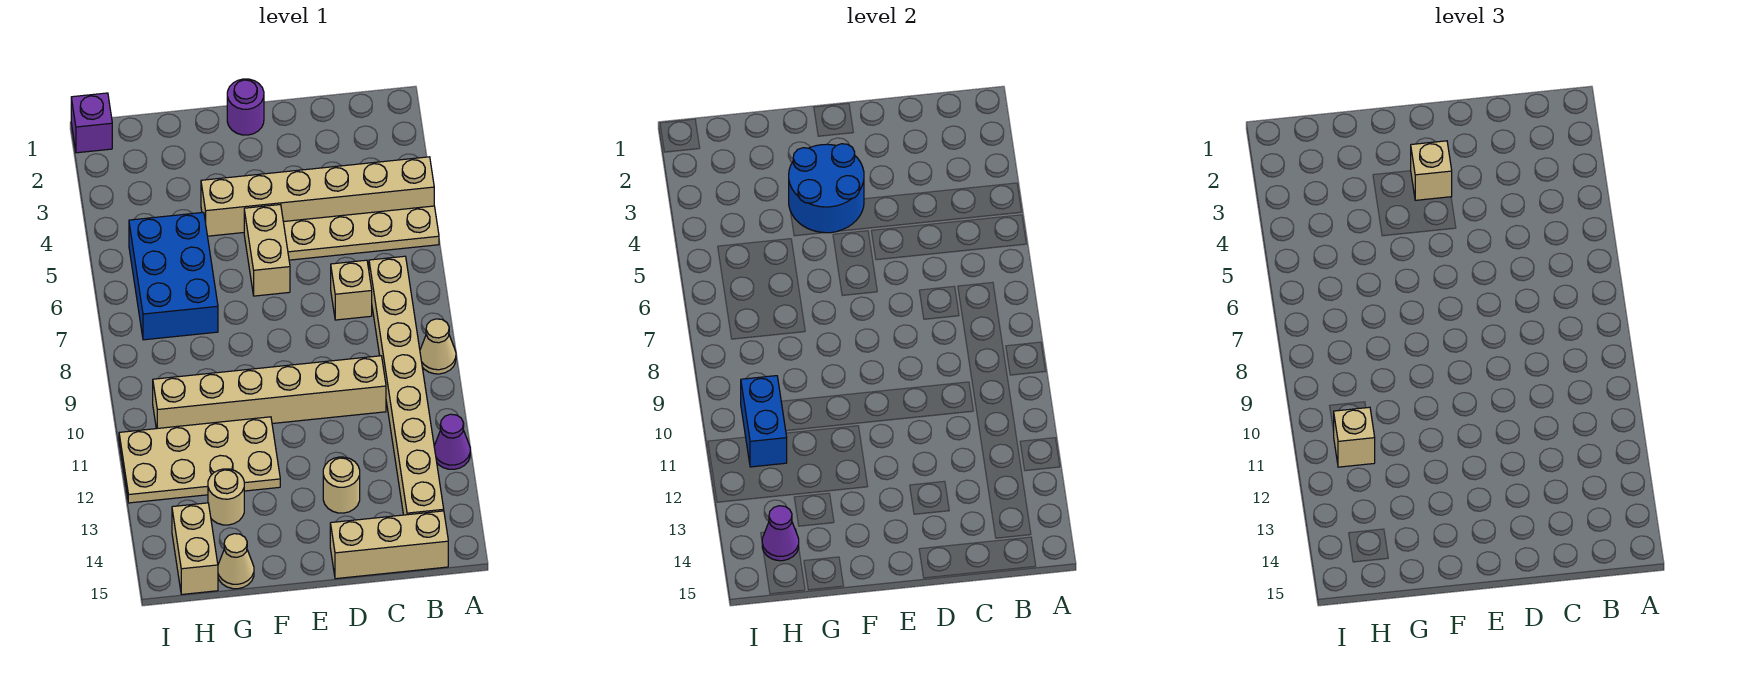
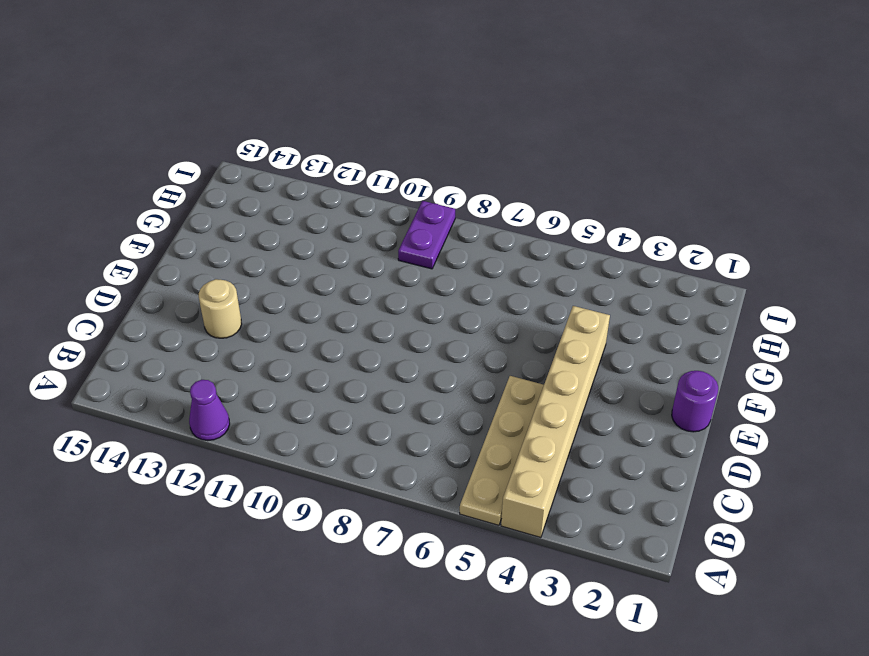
purple 1x2 plate [398,201,455,269] -> none
none -> tan 1x1 cone [420,319,456,374]
none -> tan 1x8 brick [369,256,444,515]
none -> tan 1x3 brick [330,511,448,579]

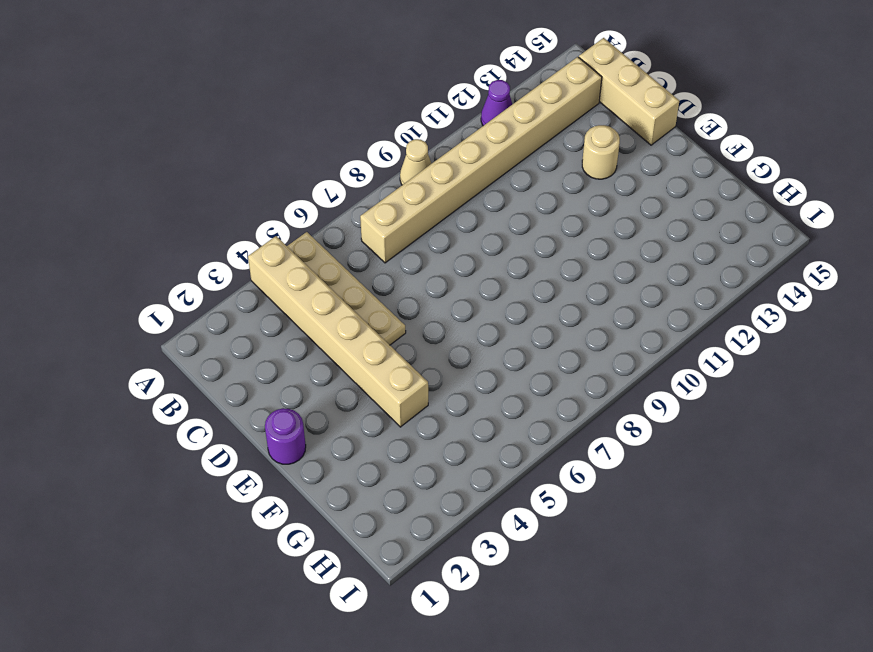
none -> tan 1x1 brick [331,260,372,320]
none -> tan 1x6 brick [153,356,386,429]
none -> tan 1x2 brick [244,205,290,296]

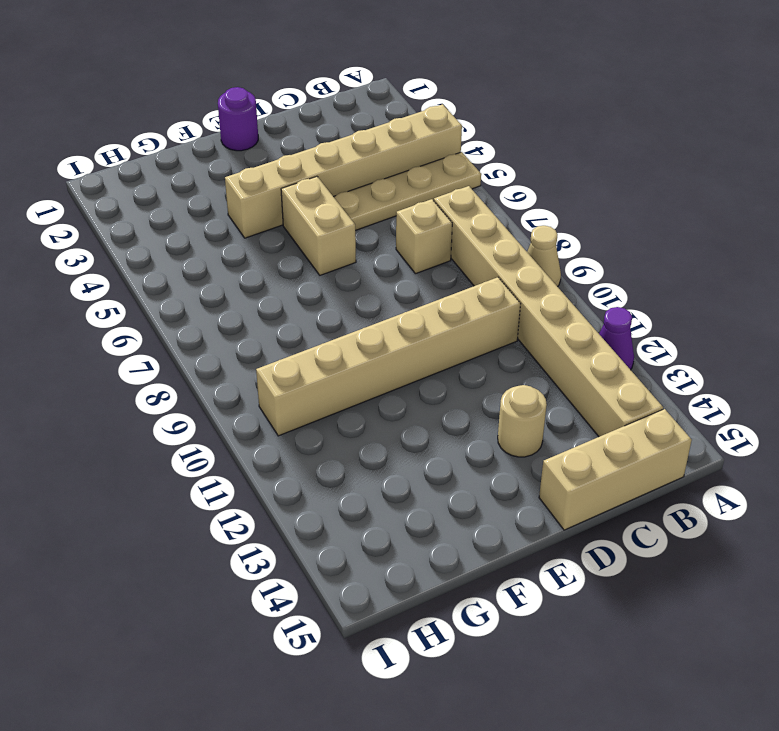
none -> tan 2x4 plate [119,417,280,503]
none -> blue 2x3 brick [129,212,218,340]
none -> tan 1x1 round brick [208,469,244,525]

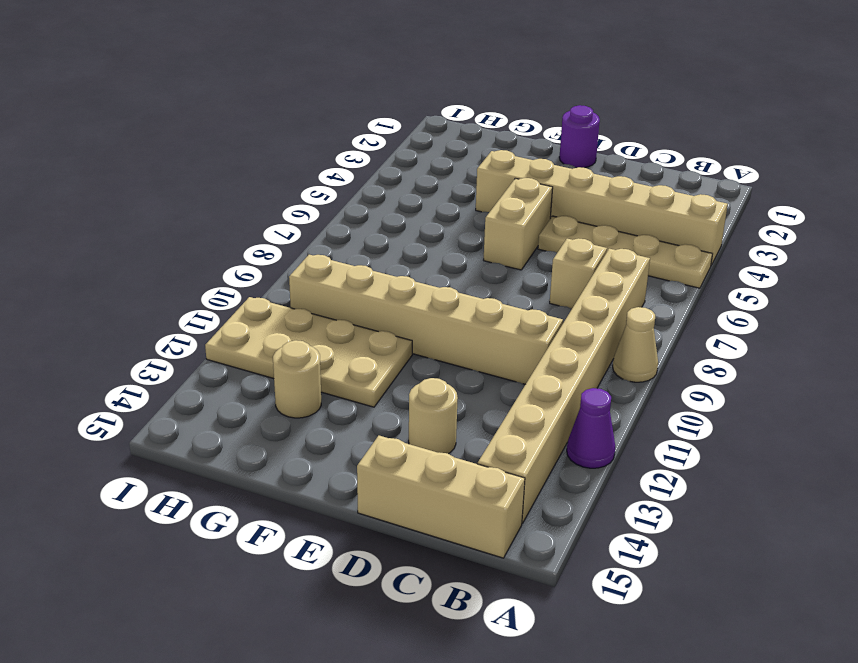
none -> blue 2x3 brick [129,212,218,340]
none -> tan 1x1 cone [218,534,254,589]
none -> tan 1x2 brick [172,503,218,594]

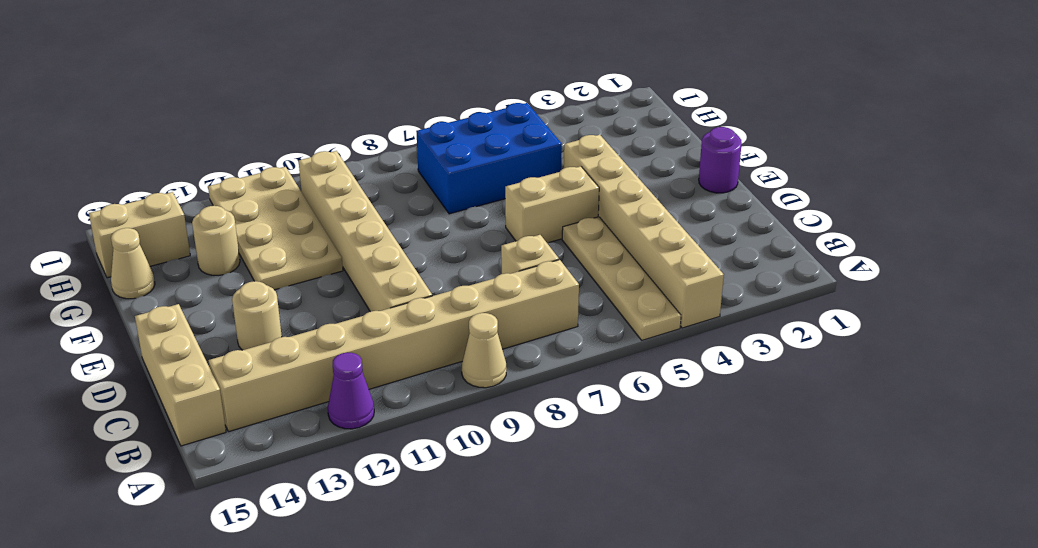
none -> purple 1x1 brick [71,93,112,153]
none -> blue 2x2 round brick [789,144,864,233]
none -> blue 1x2 brick [741,376,787,467]

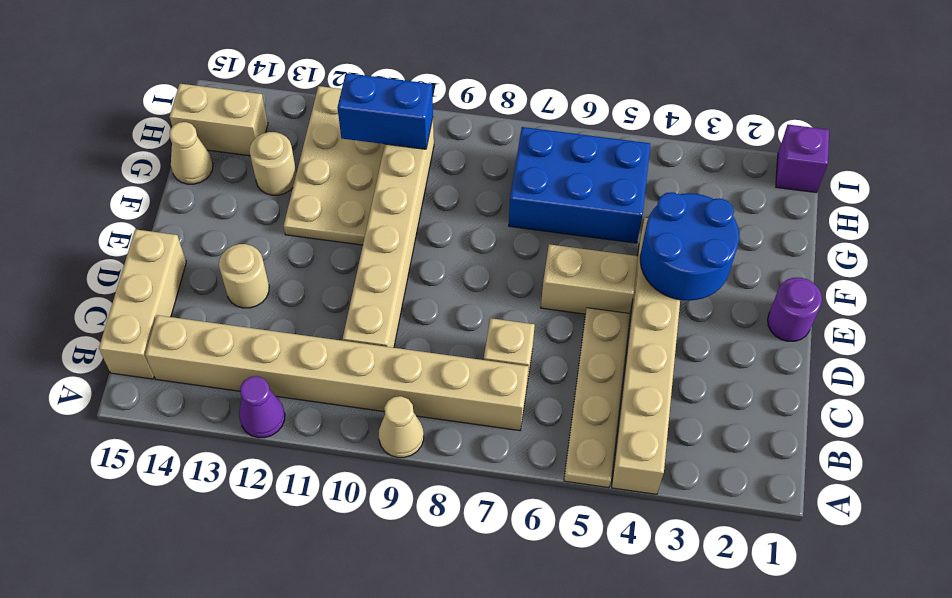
none -> purple 1x1 cone [762,506,799,561]
none -> tan 1x1 brick [1411,141,1452,200]
none -> tan 1x1 brick [1334,407,1375,467]

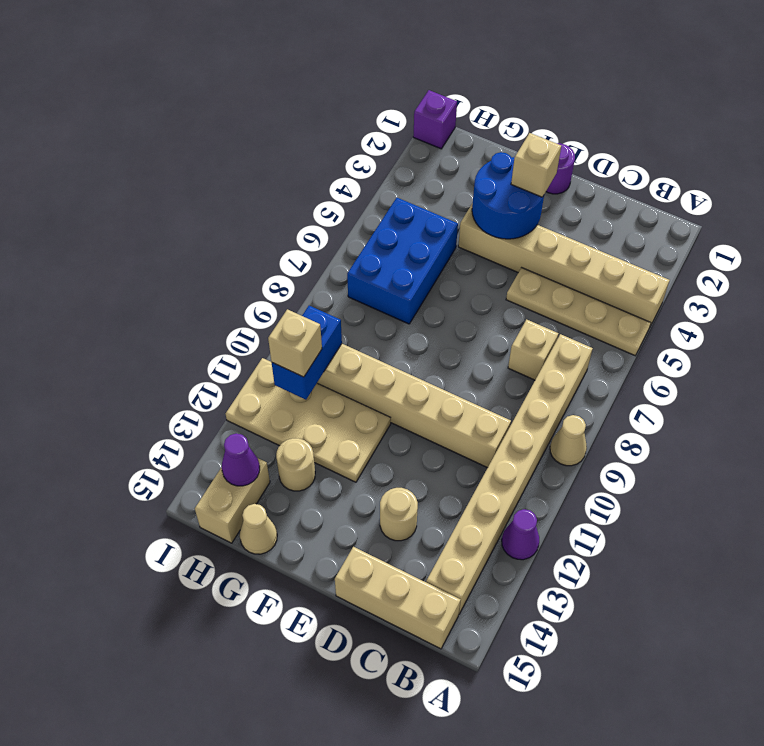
none -> tan 1x2 brick [244,205,290,296]

